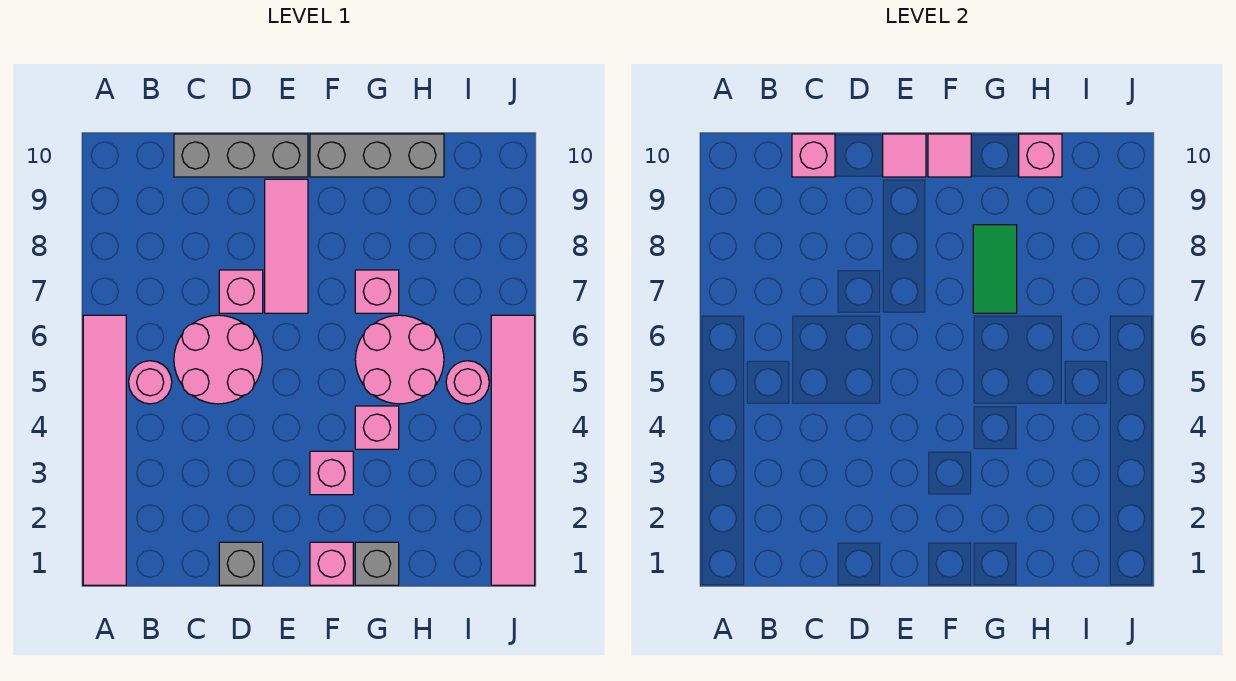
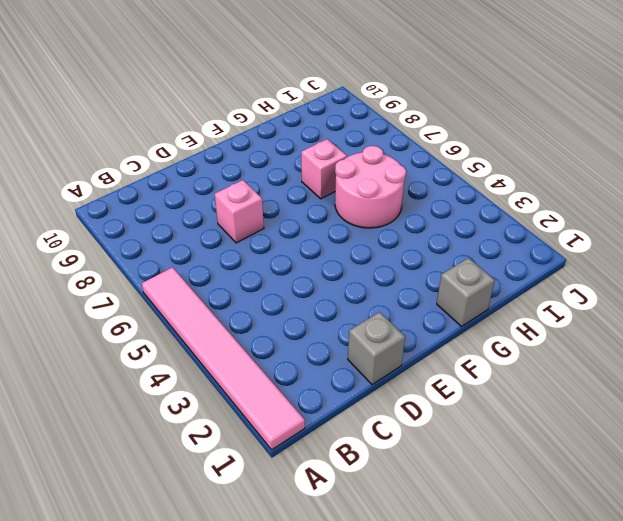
none -> pink 1x1 round brick [129,361,172,404]
none -> pink 2x2 round brick [174,315,262,404]
none -> grey 1x3 brick [174,134,308,177]

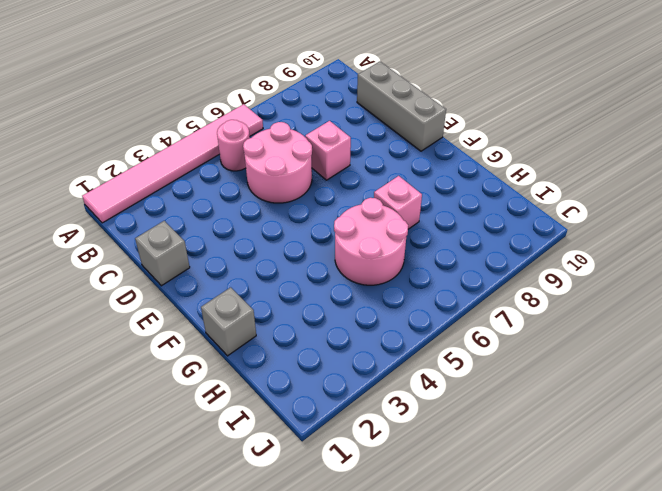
none -> pink 1x3 tile [265,179,308,313]
none -> pink 1x1 brick [310,542,353,585]
none -> pink 1x1 brick [310,451,353,495]

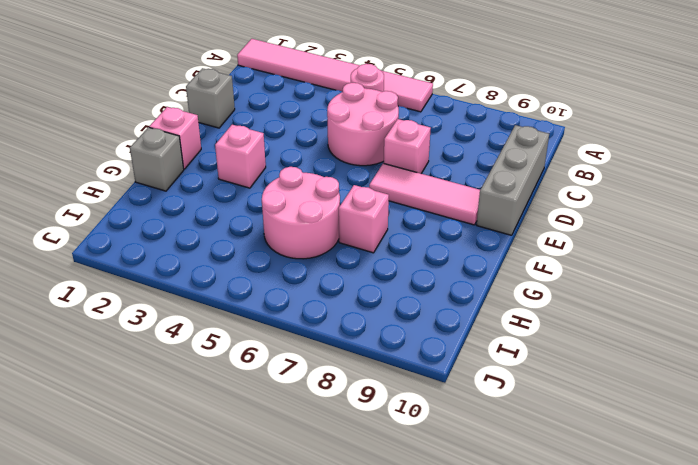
none -> grey 1x3 brick [310,134,444,177]
none -> pink 1x1 brick [355,406,399,449]
none -> pink 1x1 round brick [446,361,489,404]

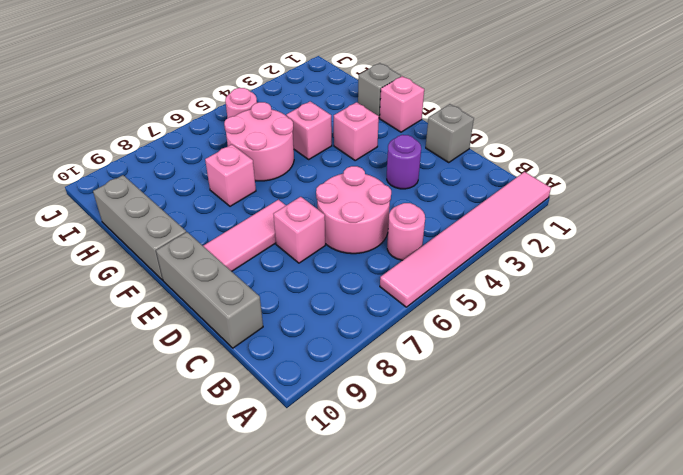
purple 1x1 round brick [387,135,421,189] -> none
none -> pink 1x6 tile [491,315,535,585]
none -> pink 1x1 brick [792,134,835,177]
none -> pink 1x1 tile [883,134,926,177]

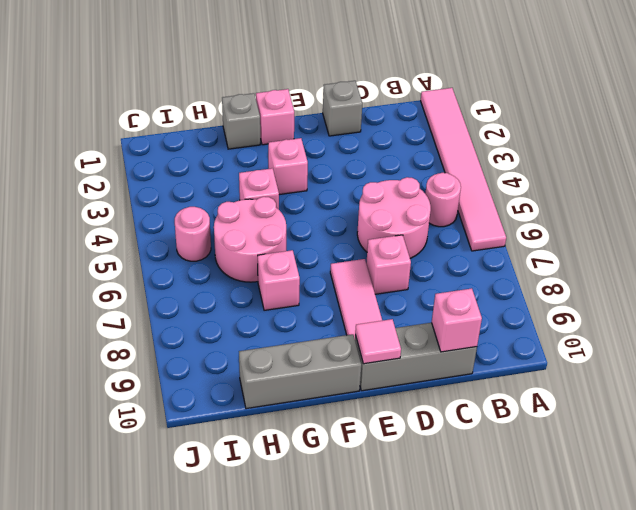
none -> pink 1x6 tile [491,315,535,585]
none -> pink 1x1 tile [928,134,971,177]
none -> green 1x2 tile [973,225,1017,313]

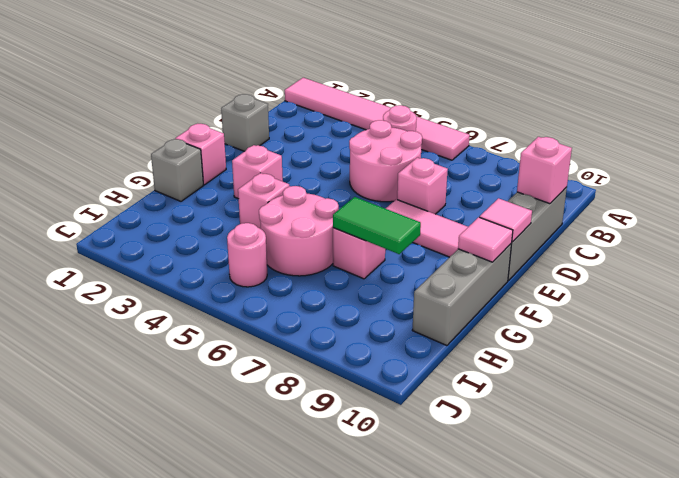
none -> pink 1x6 tile [491,315,535,585]
none -> pink 1x1 brick [1019,134,1062,177]

